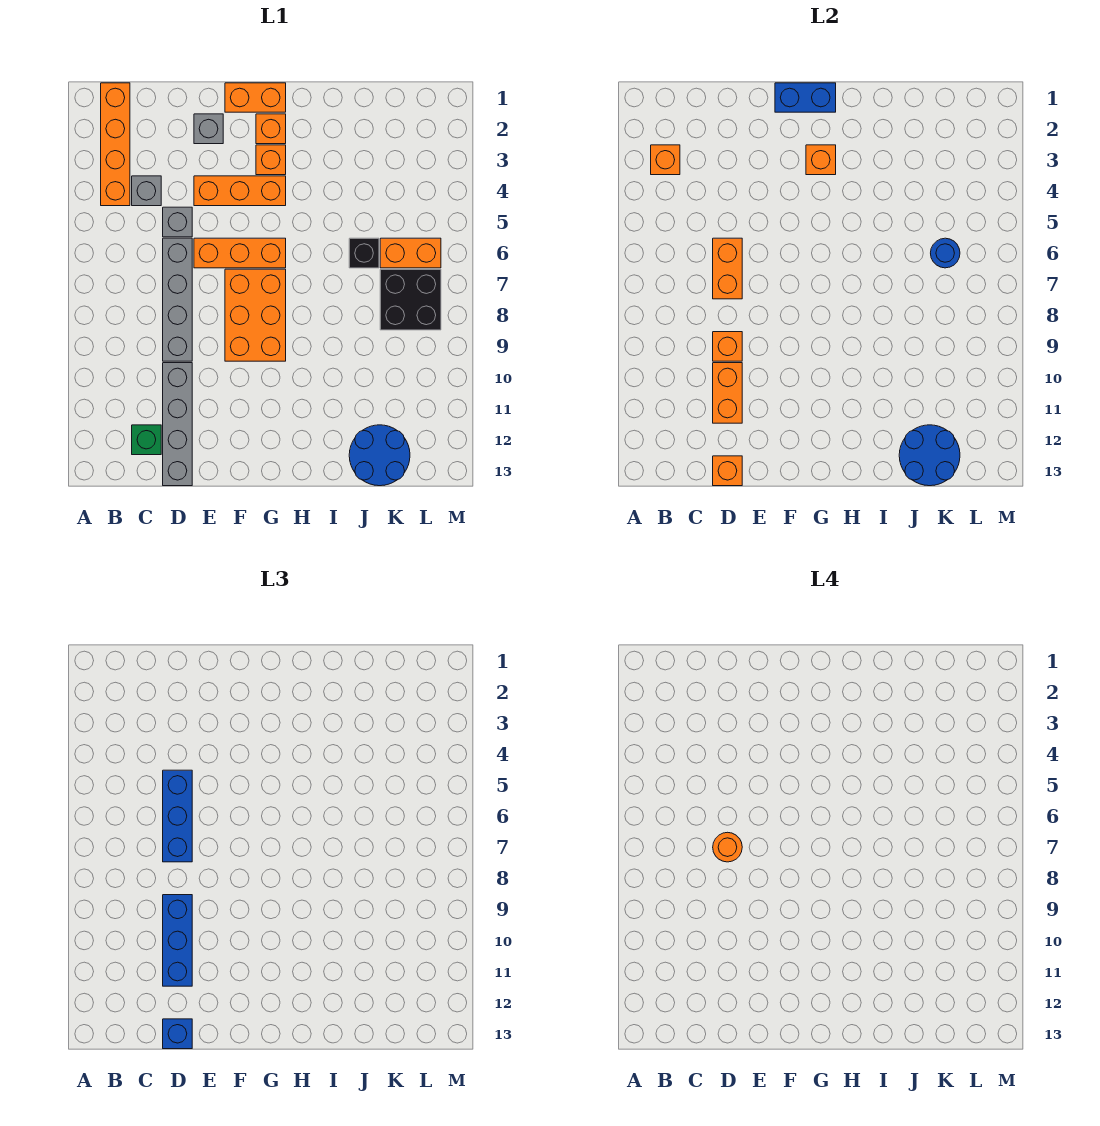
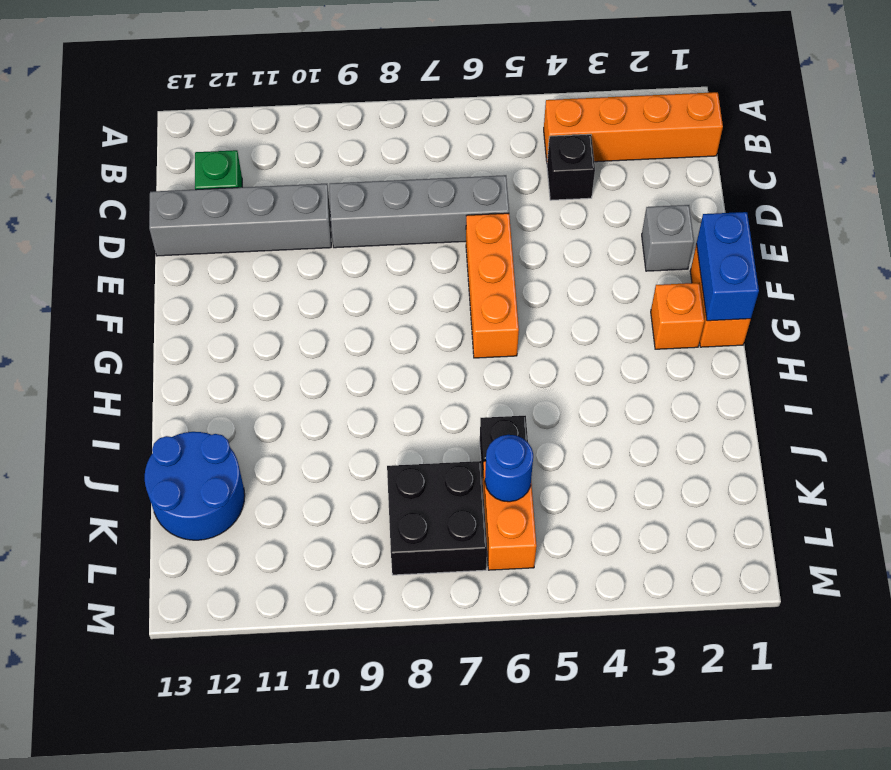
black 1x1 brick [547,134,595,200] -> grey 1x1 brick [132,176,161,206]
none -> grey 1x1 brick [163,207,192,237]
none -> orange 1x3 brick [194,176,286,206]
none -> orange 2x3 brick [225,269,286,361]
none -> orange 1x1 brick [256,145,286,175]

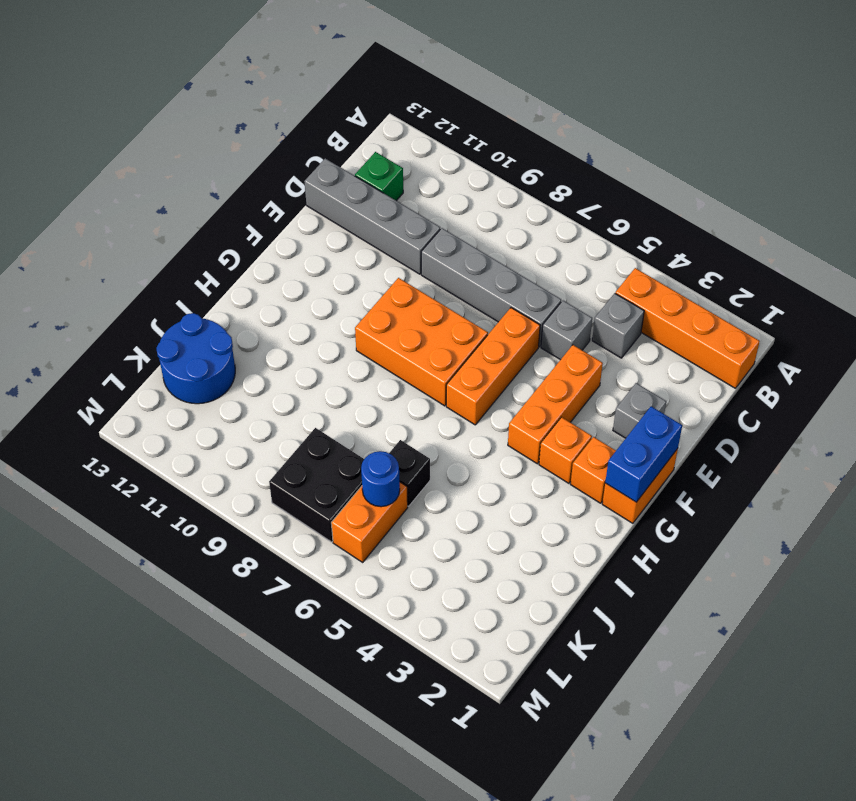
none -> orange 1x1 brick [651,145,680,175]
none -> orange 1x2 brick [713,238,742,299]
none -> orange 1x1 brick [713,332,742,361]
none -> orange 1x2 brick [713,363,742,423]

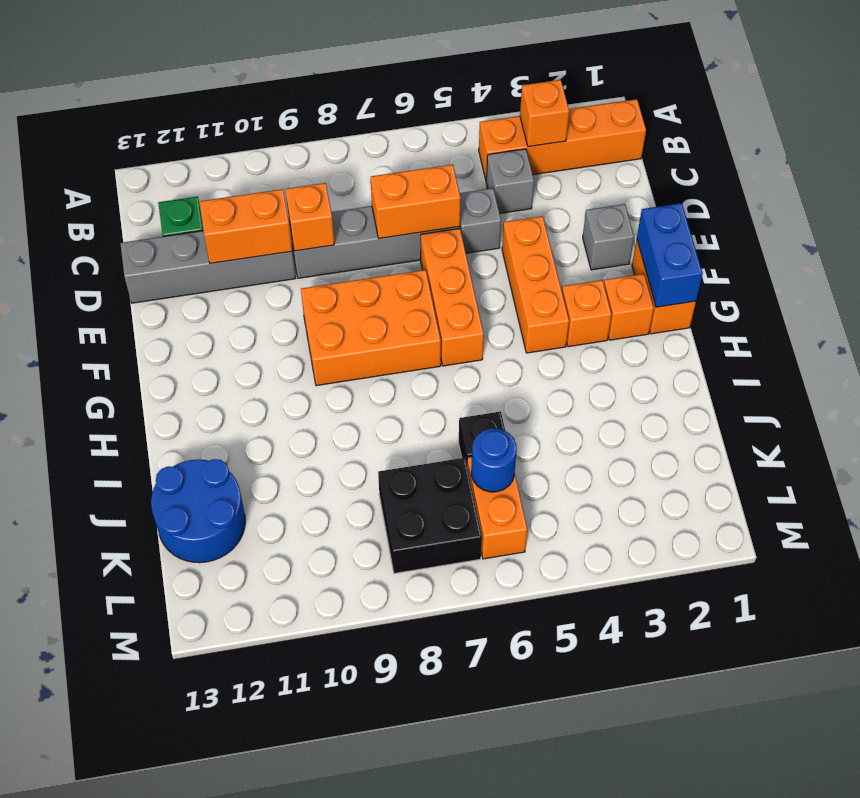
none -> orange 1x1 brick [713,456,742,486]
none -> orange 1x1 brick [806,145,836,175]
none -> blue 2x2 round brick [899,425,960,486]
none -> blue 1x3 brick [163,770,192,862]

